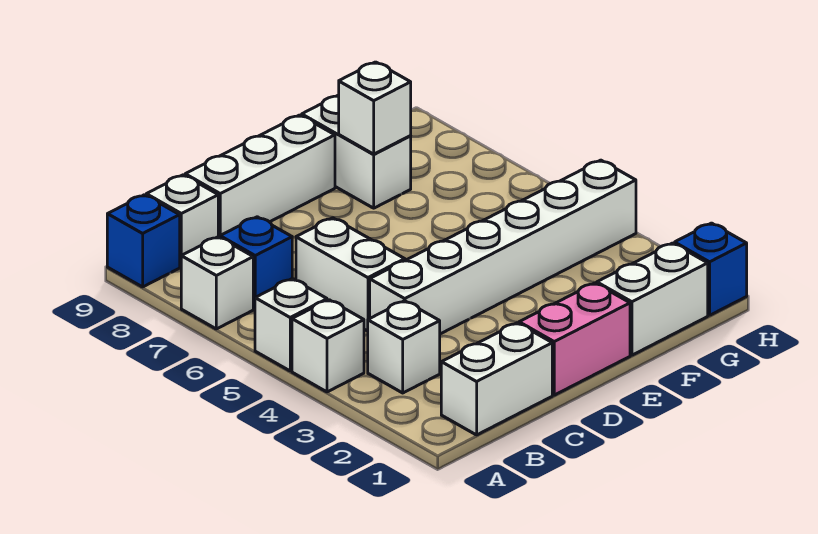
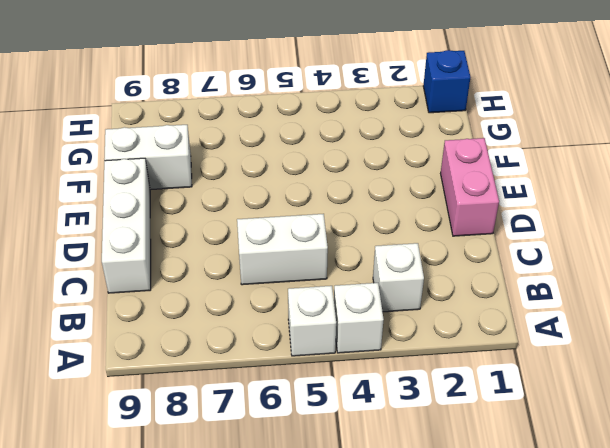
none -> white 1x1 brick [181,237,253,329]
none -> blue 1x1 brick [107,195,180,287]
none -> white 1x2 brick [441,323,552,435]

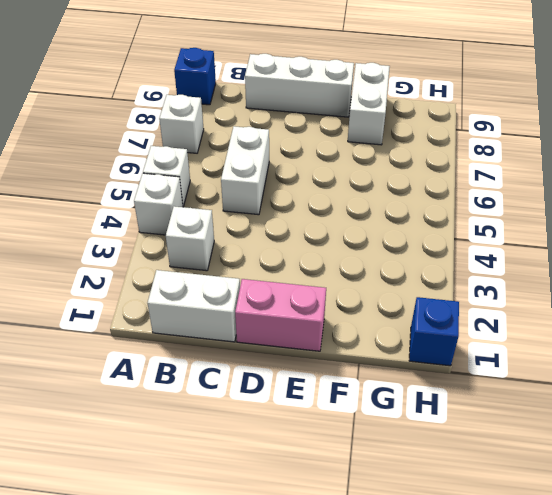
none -> blue 1x1 brick [220,217,292,309]
none -> white 1x1 brick [146,175,218,267]
none -> white 1x6 brick [370,160,636,334]

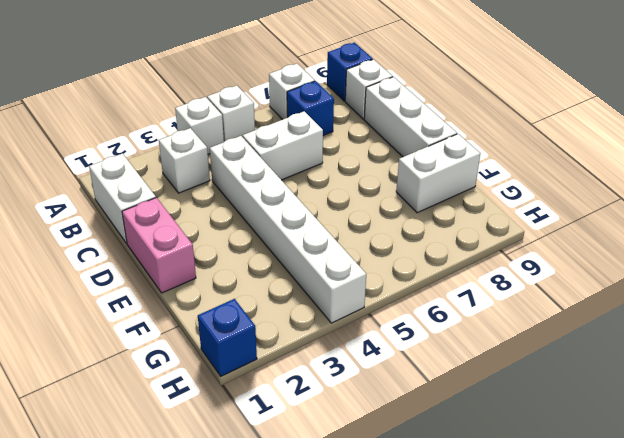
none -> white 1x2 brick [597,243,708,355]
none -> white 1x1 brick [339,62,411,154]

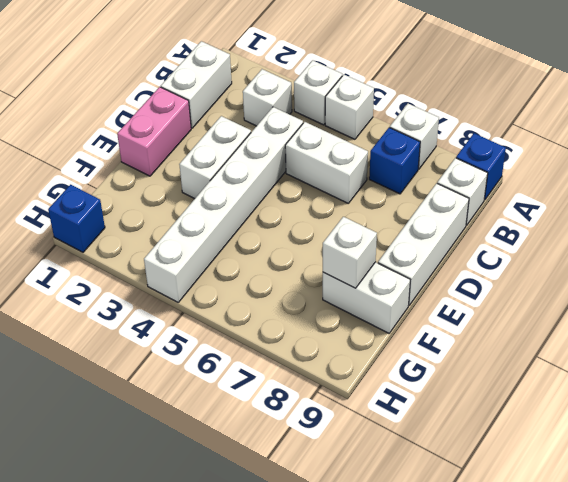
white 1x2 brick [179,116,251,199] -> white 1x2 brick moved to [597,243,708,355]

